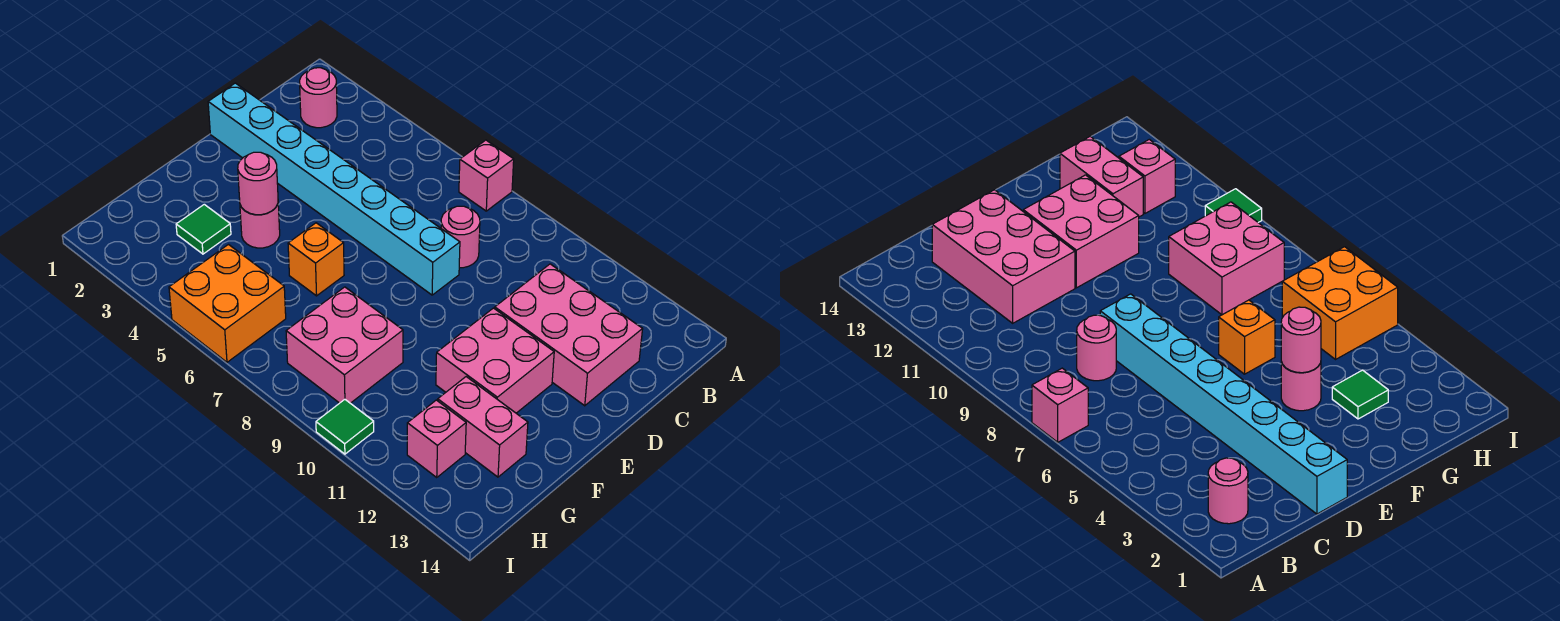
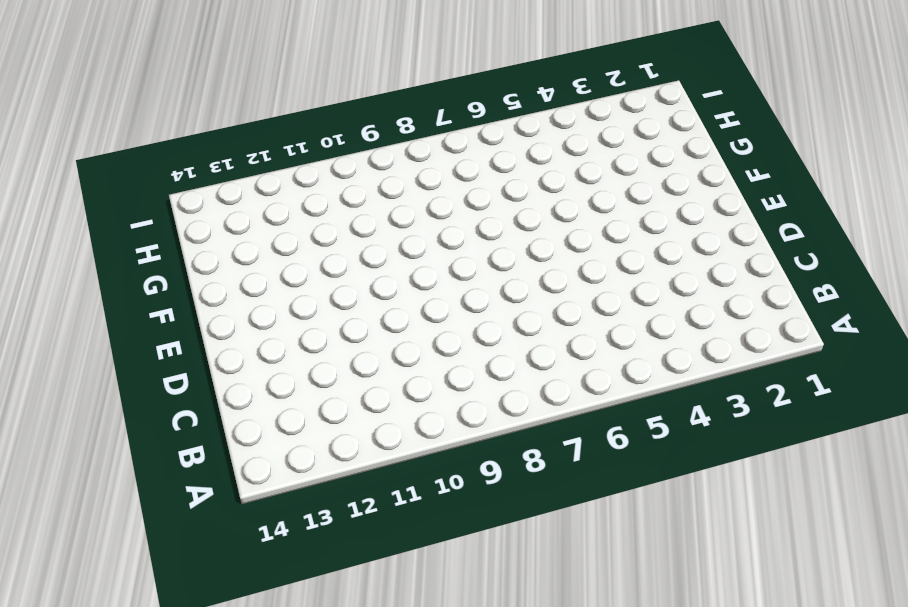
none -> pink 1x1 brick [459,140,514,211]
none -> pink 1x1 round brick [300,68,337,128]
none -> pink 1x1 round brick [441,206,480,268]

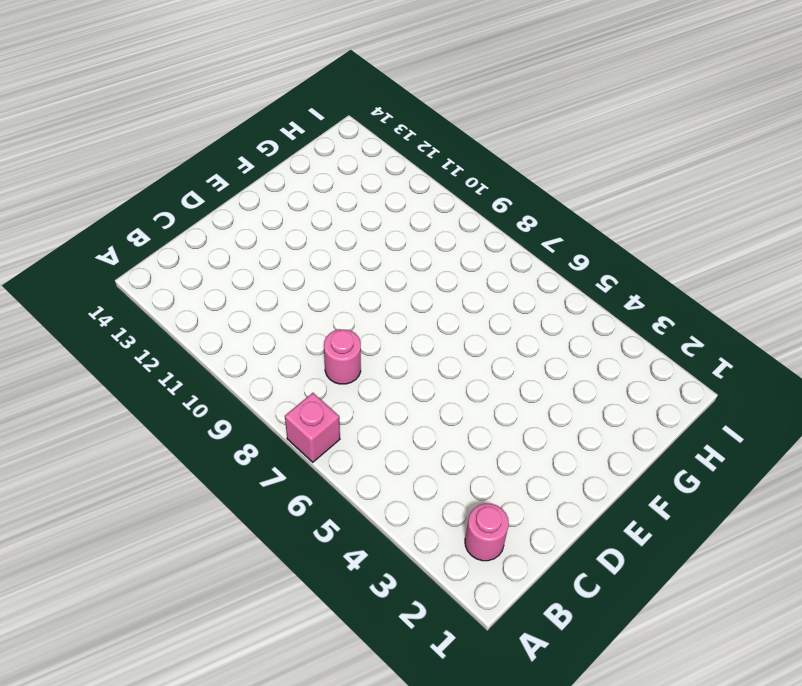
none -> pink 2x3 brick [495,264,643,406]
none -> cyan 1x8 brick [208,83,460,295]
none -> pink 2x2 brick [436,308,554,413]

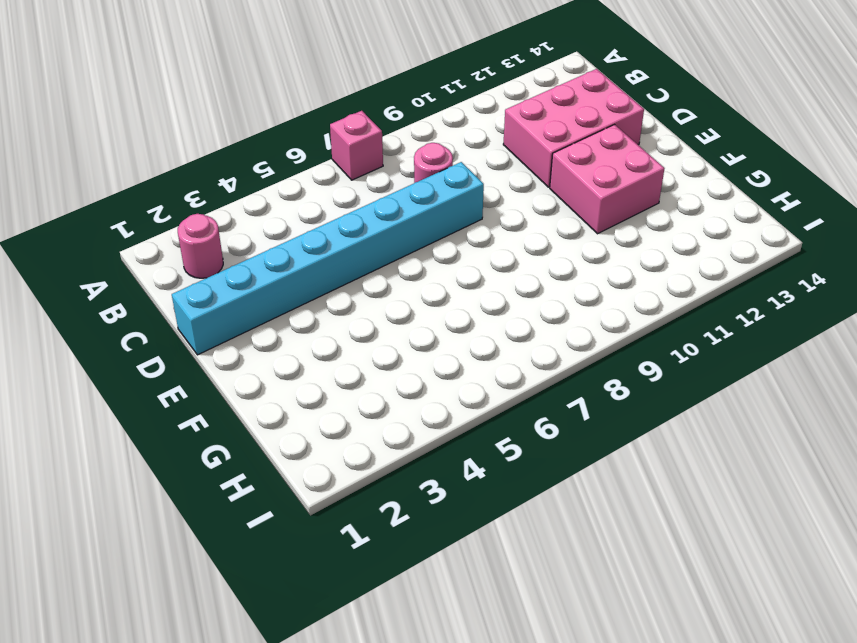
none -> pink 1x1 round brick [240,204,280,248]
none -> orange 1x1 brick [288,223,344,296]
none -> green 1x1 tile [176,204,231,254]

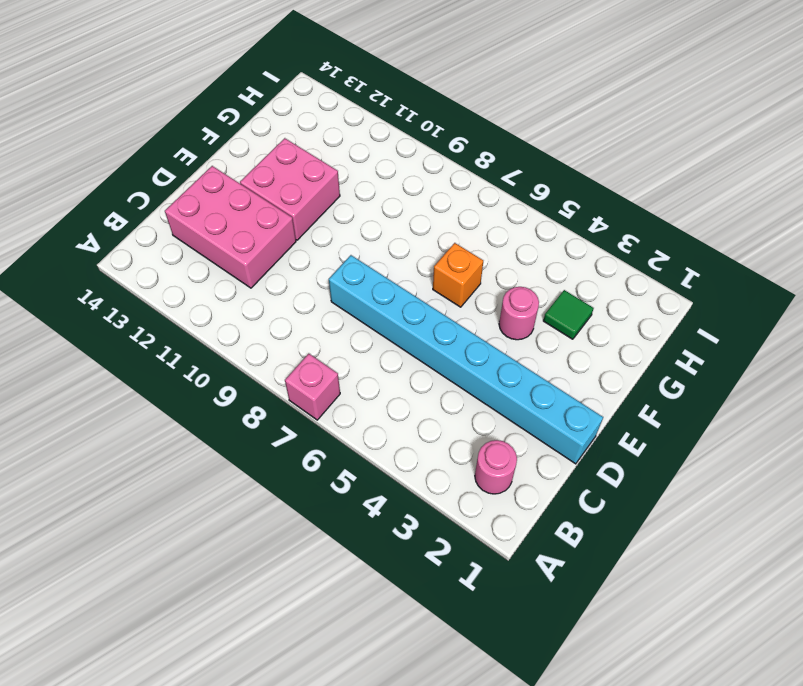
none -> pink 1x1 round brick [441,206,480,268]
none -> pink 2x2 brick [286,287,403,403]
none -> pink 1x2 brick [438,377,528,477]

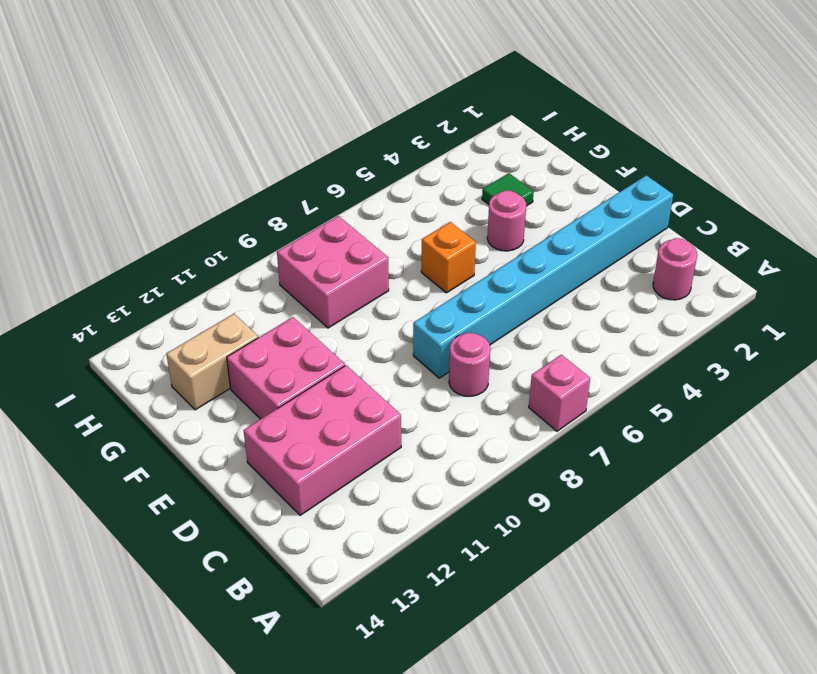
tan 1x2 brick [166,314,258,410] -> pink 1x2 brick [438,377,528,477]
none -> orange 2x2 brick [169,245,286,362]
none -> pink 1x1 brick [407,400,466,477]
none -> green 1x1 tile [316,399,374,454]

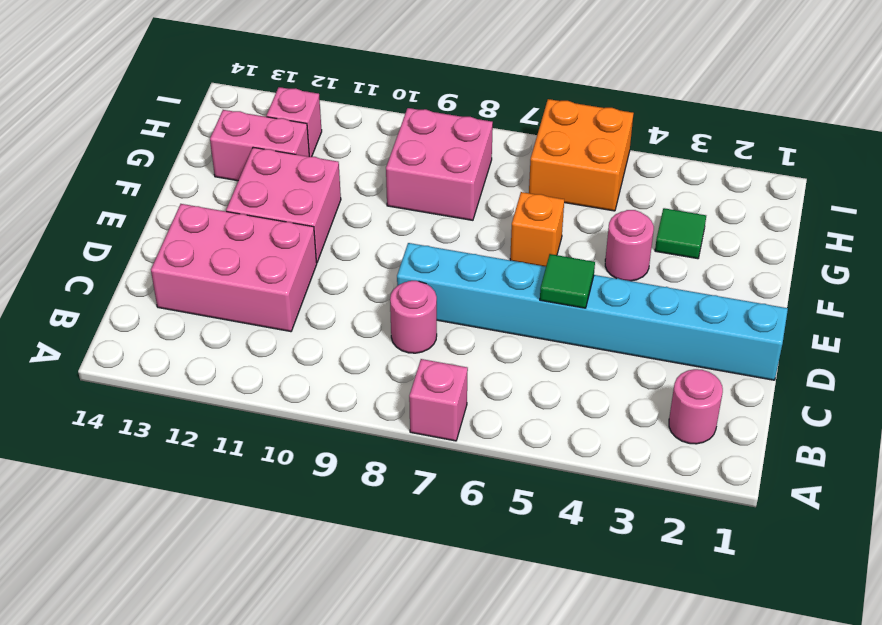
green 1x1 tile [540,254,595,308] -> green 1x1 tile moved to [316,399,374,454]
none -> pink 1x1 round brick [238,152,278,215]

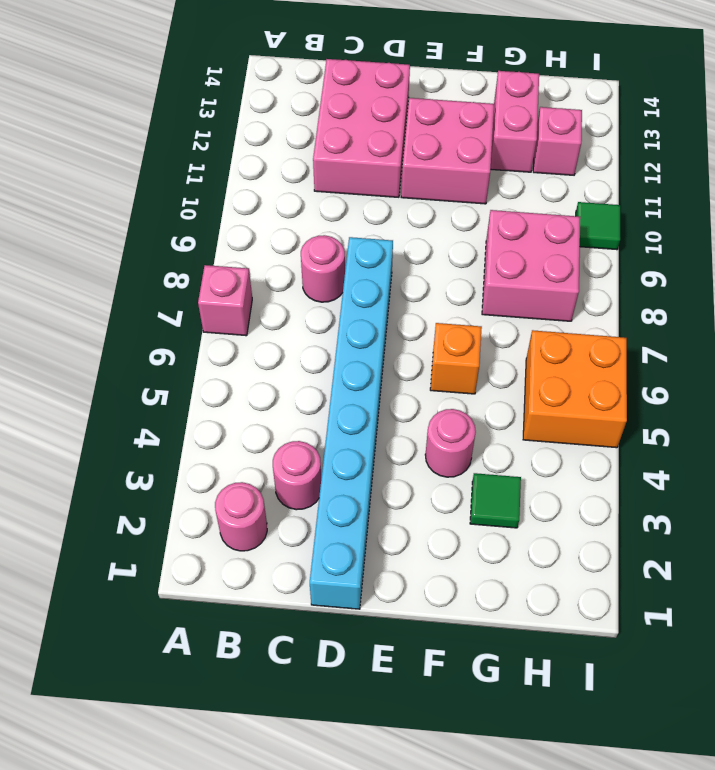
pink 1x1 round brick [273,441,321,510] -> pink 1x1 round brick moved to [238,152,278,215]

